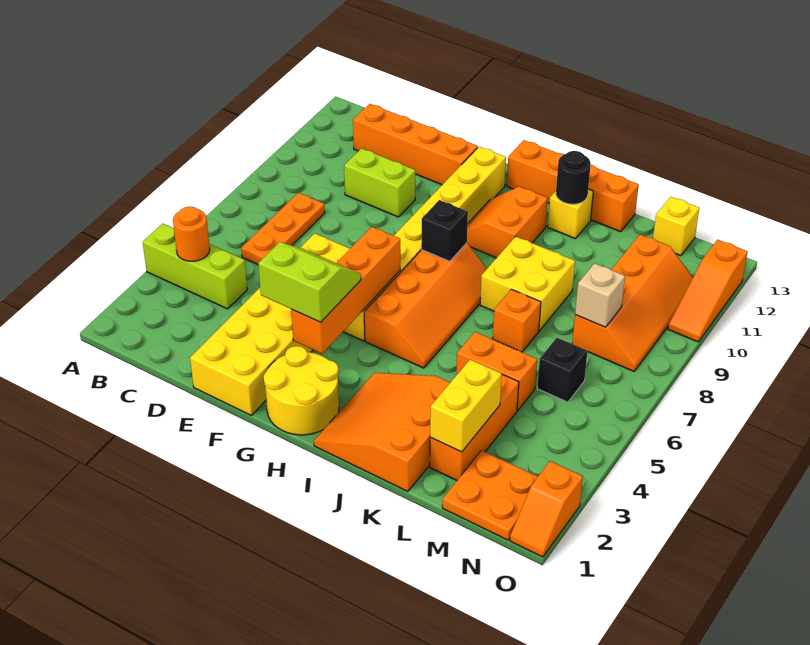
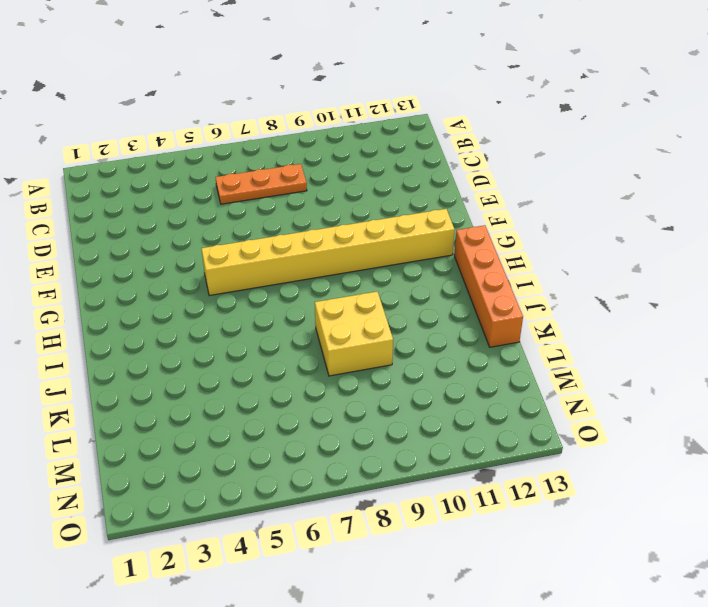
none -> lime 1x3 brick [142,223,247,309]
none -> orange 1x4 brick [353,104,478,185]
none -> lime 1x2 brick [344,148,415,217]

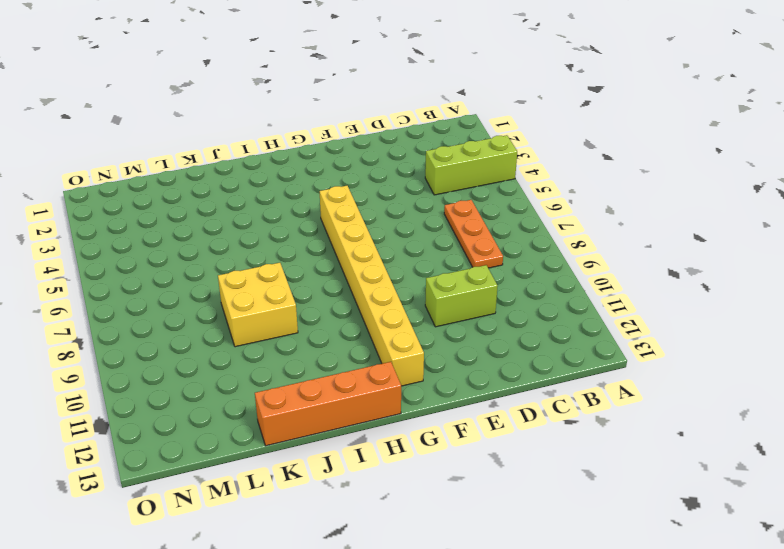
none -> orange 1x4 brick [353,104,478,185]
none -> yellow 2x6 brick [190,233,350,415]
none -> yellow 2x2 round brick [264,346,339,435]

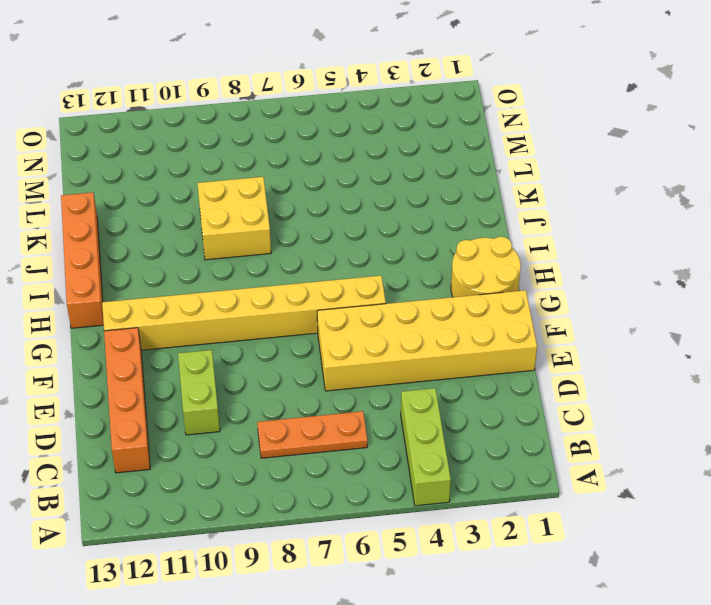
none -> orange 2x4 slope [364,243,487,368]
none -> orange 2x2 slope [467,187,548,258]
none -> orange 3x3 slope [314,373,450,491]

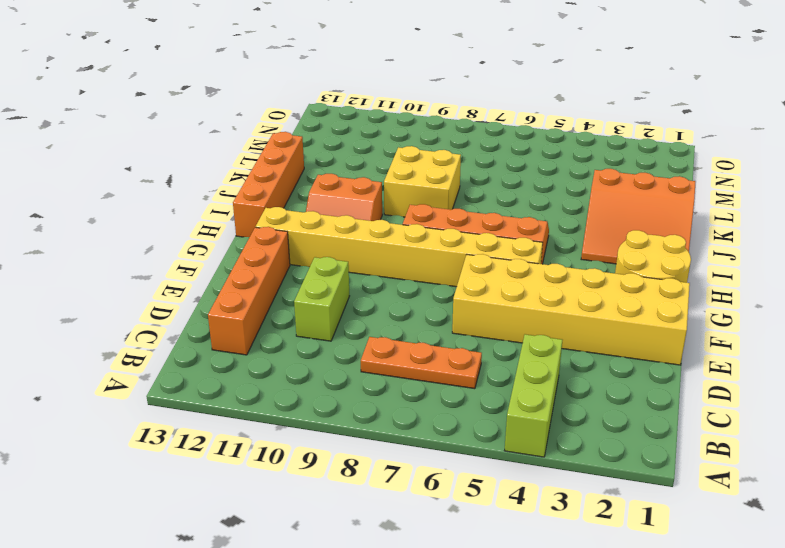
none -> yellow 1x1 brick [548,189,593,239]
none -> orange 1x2 brick [456,332,537,411]
none -> orange 1x1 brick [493,289,541,352]

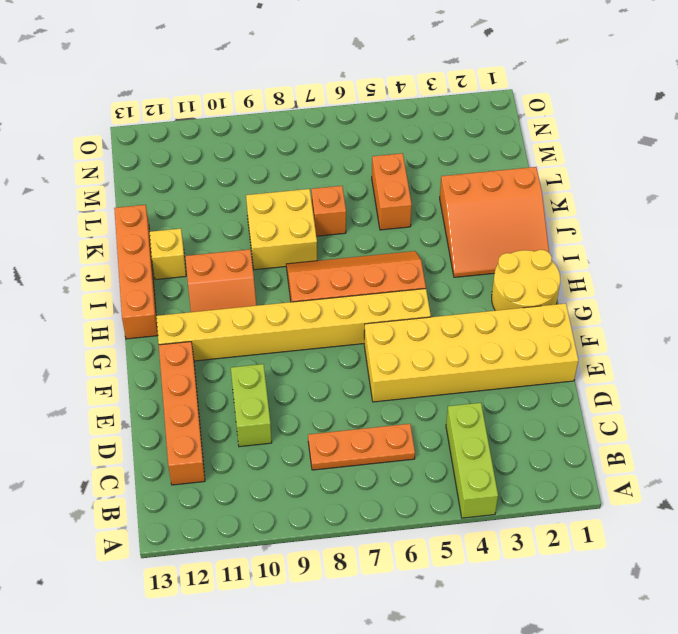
none -> orange 1x3 brick [430,374,519,480]
none -> orange 2x2 plate [442,450,538,540]
none -> black 1x1 brick [537,338,587,402]

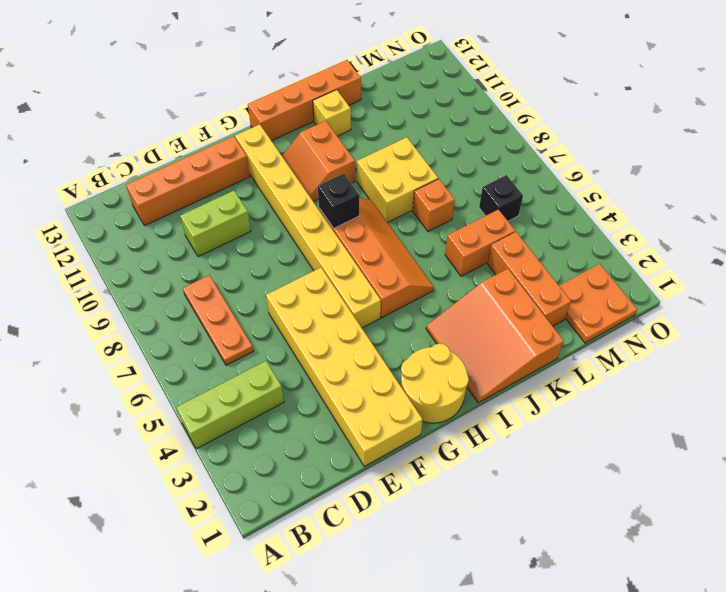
none -> orange 2x4 slope [572,235,693,371]
none -> yellow 1x1 brick [653,197,699,256]
none -> orange 1x2 slope [510,461,583,557]

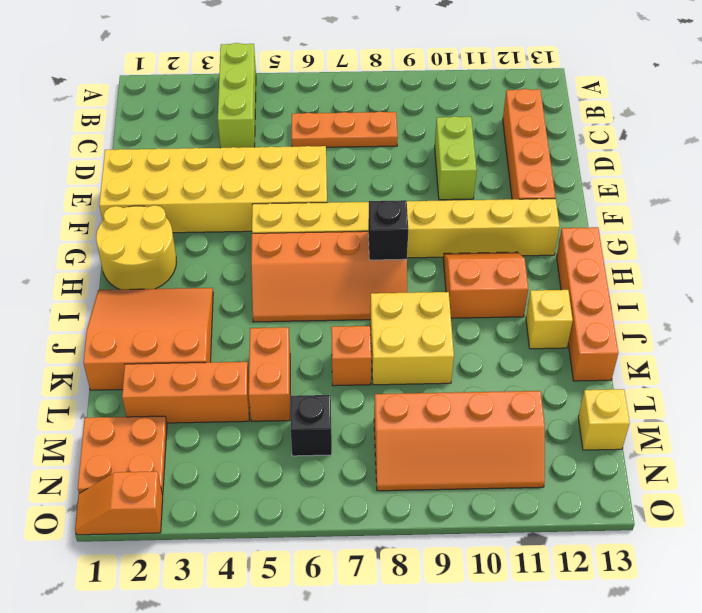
none -> orange 1x3 slope [668,240,748,342]
none -> orange 1x1 round brick [173,206,210,261]
none -> orange 1x4 brick [291,227,400,354]

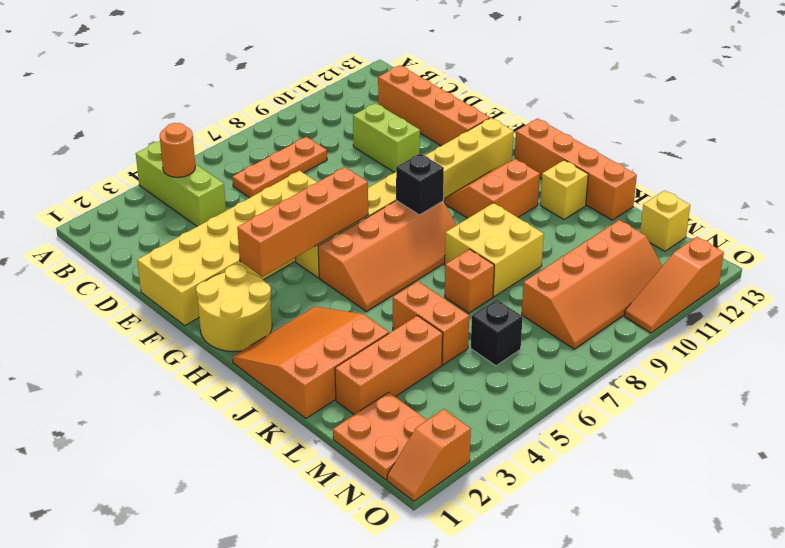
none -> black 1x1 round brick [556,151,591,204]
none -> yellow 1x2 brick [430,359,502,452]
none -> tan 1x1 brick [575,263,625,327]

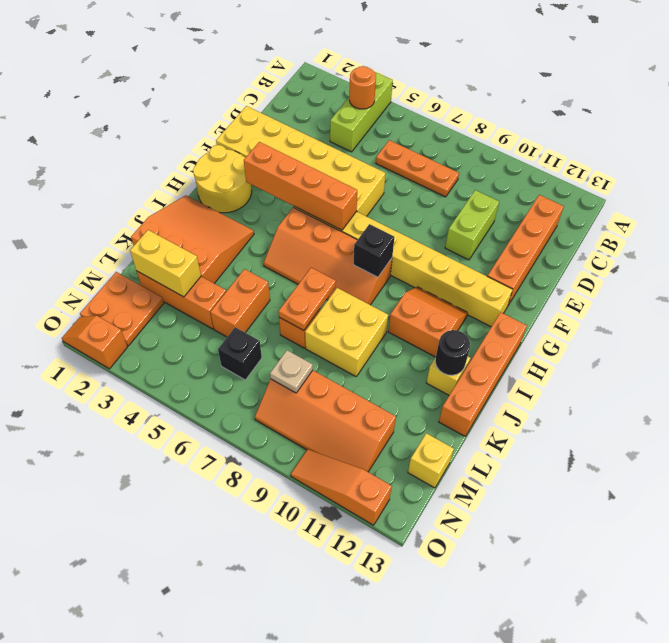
orange 1x2 plate [279,268,336,331] -> none
tan 1x1 plate [270,350,313,393] -> tan 1x1 brick [575,263,625,327]
none -> lime 2x2 slope [258,242,361,322]

